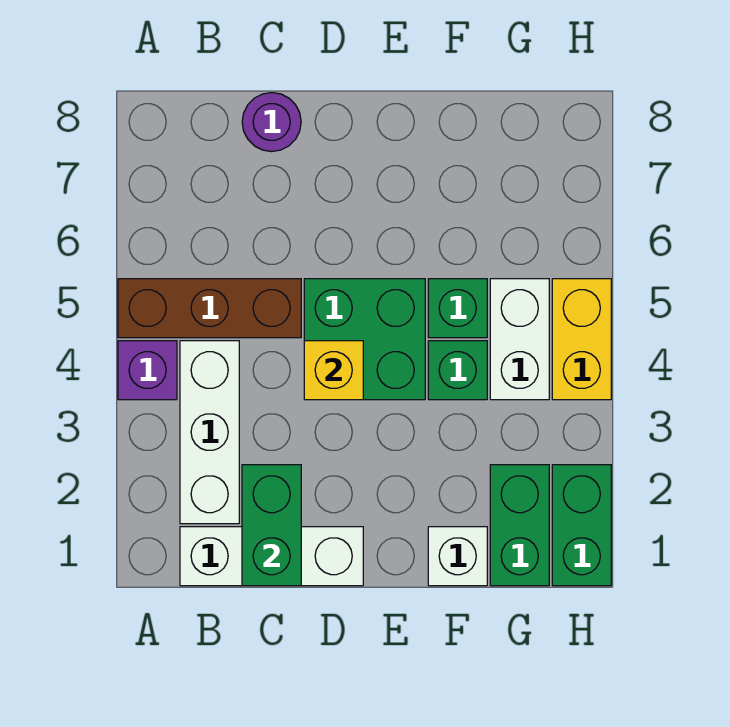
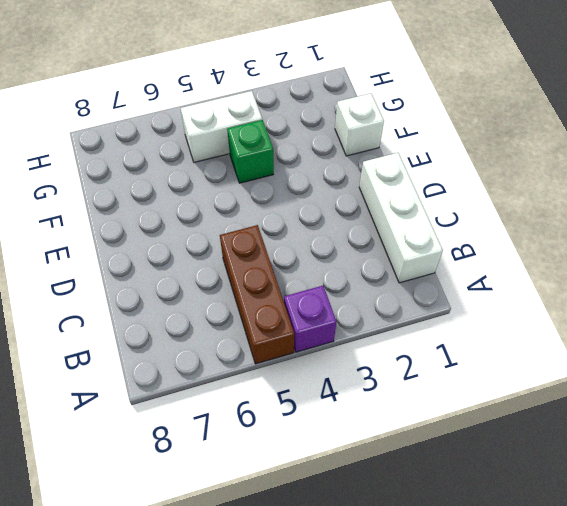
none -> white 1x3 brick [180,341,239,524]
none -> purple 1x1 round brick [242,93,301,152]
none -> green 2x2 brick [304,279,425,400]

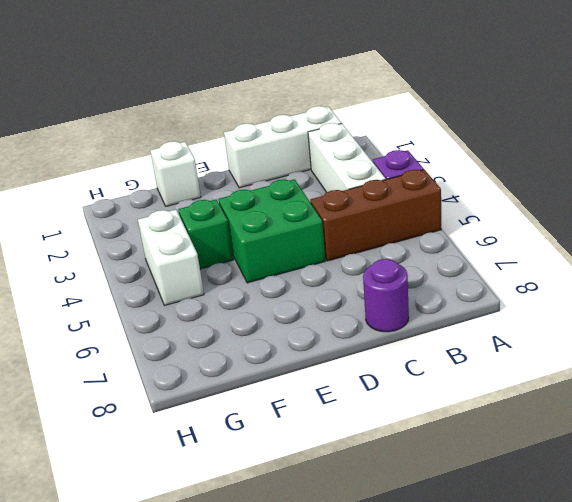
none -> green 1x1 brick [428,279,487,338]
none -> green 1x2 brick [490,465,549,586]
none -> green 1x2 brick [552,465,611,586]

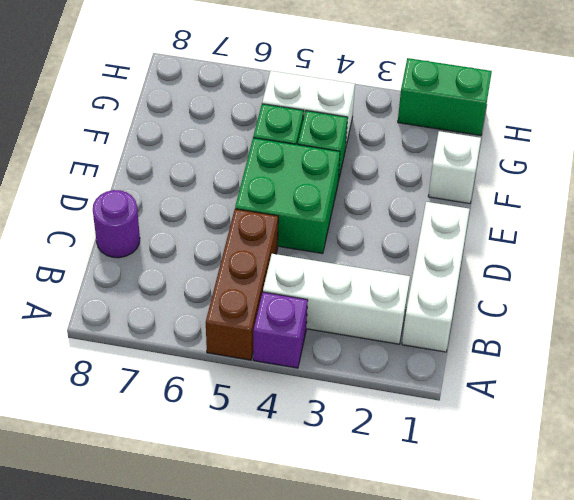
none -> green 1x2 brick [490,465,549,586]
none -> yellow 1x2 brick [552,279,611,400]
none -> green 1x2 brick [242,465,301,586]

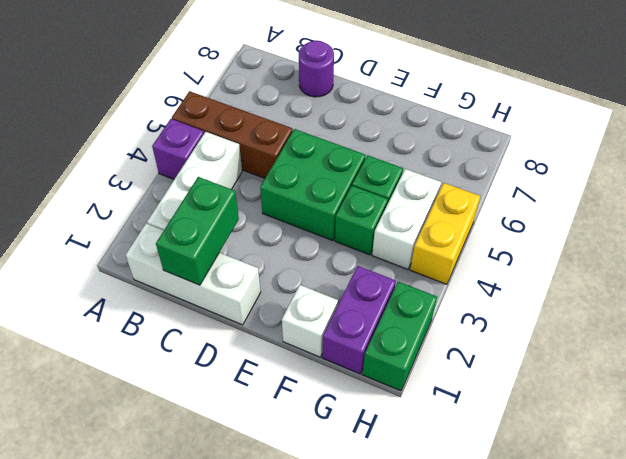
purple 1x2 brick [322,266,396,374] -> green 1x2 brick [490,465,549,586]
none -> yellow 1x1 brick [304,341,363,400]

